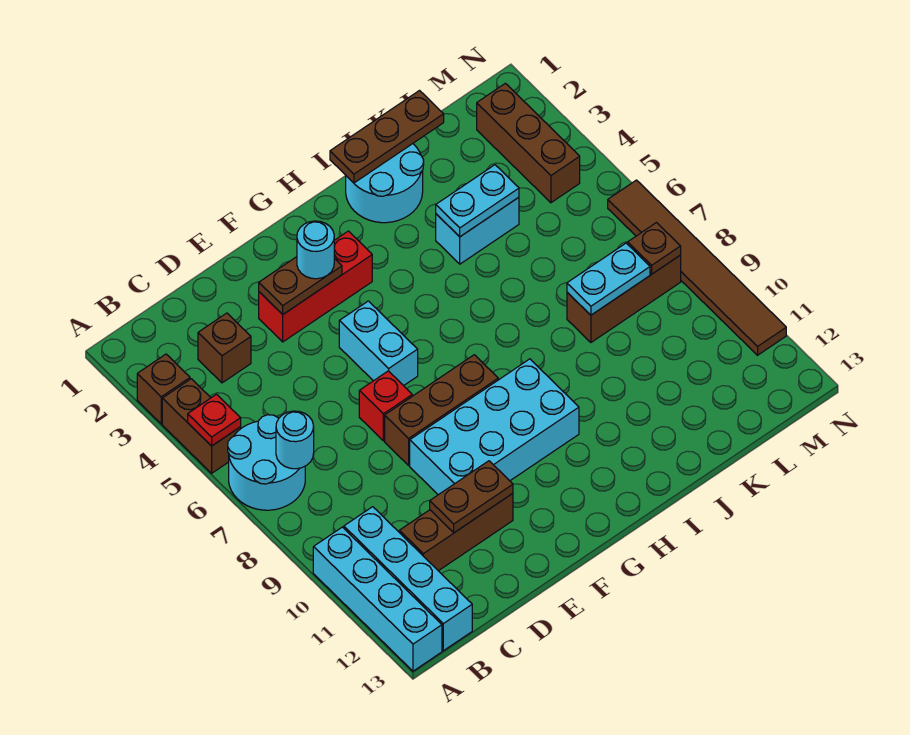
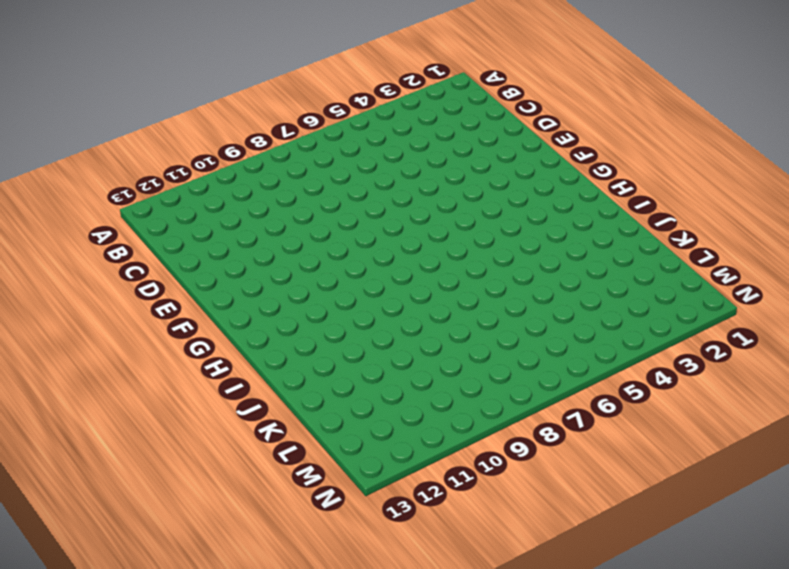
none -> brown 1x1 brick [137,354,190,424]
none -> brown 1x2 brick [162,379,241,473]
none -> cyan 2x2 round brick [228,415,305,510]

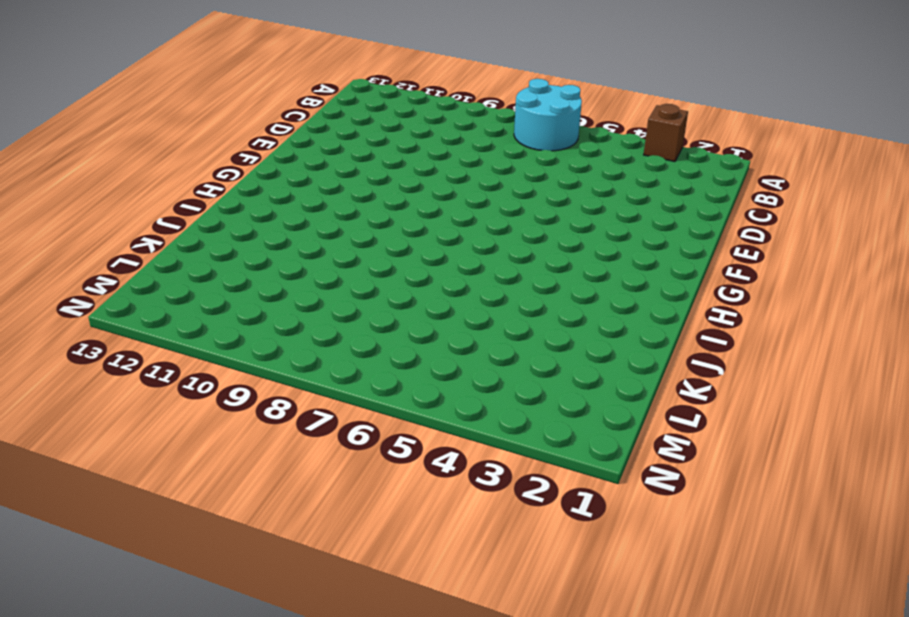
none -> brown 1x2 brick [162,379,241,473]
none -> cyan 1x4 brick [313,527,442,671]
none -> cyan 1x4 brick [344,507,472,651]

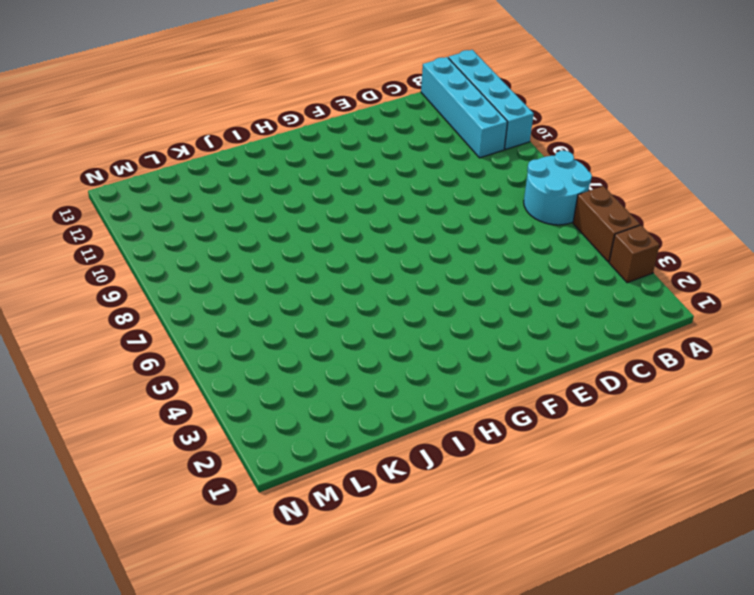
none -> brown 1x1 brick [198,313,251,383]
none -> brown 1x3 brick [399,493,513,571]
none -> red 1x3 brick [259,231,372,342]

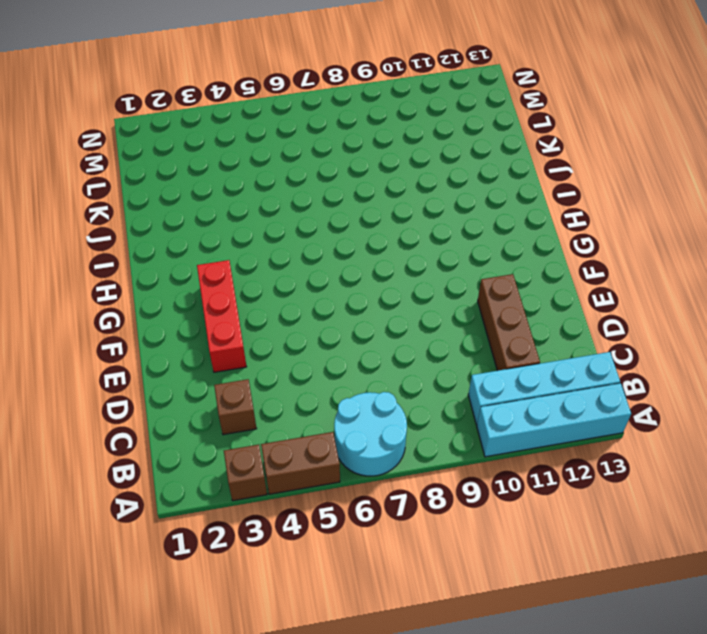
none -> red 1x1 brick [359,371,412,441]
none -> brown 1x3 brick [385,355,498,465]
none -> cyan 2x4 brick [410,359,579,495]

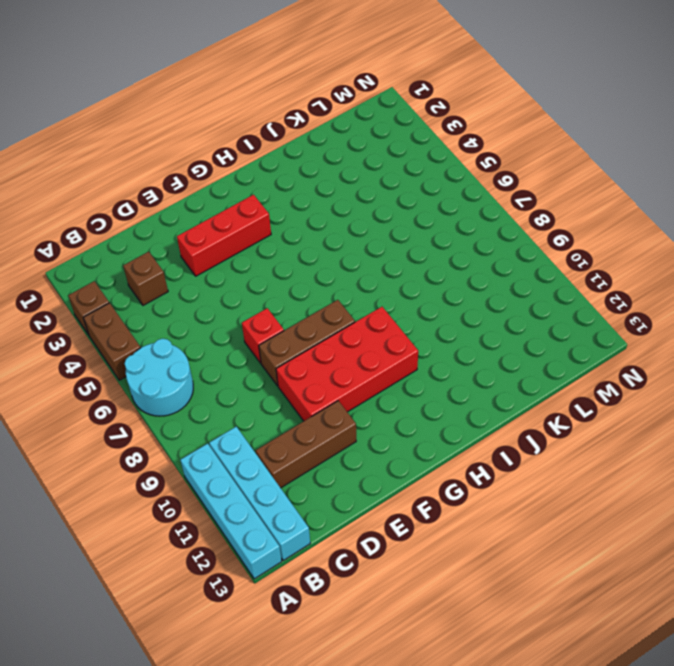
red 2x4 brick [276,307,418,421] -> cyan 2x4 brick [410,359,579,495]
none -> cyan 1x2 brick [339,301,418,386]
none -> cyan 2x2 round brick [346,144,424,223]
none -> cyan 1x2 brick [436,197,519,264]

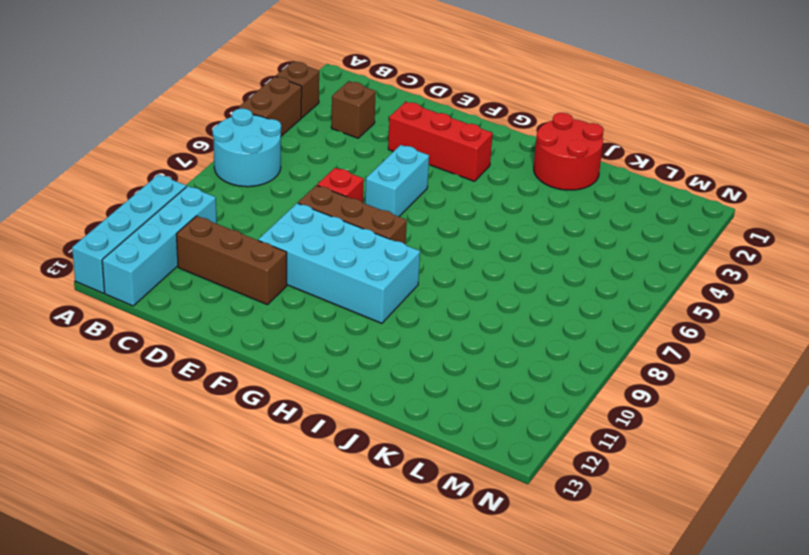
red 2x2 round brick [534,113,604,190] -> cyan 2x2 round brick [346,144,424,223]
none -> cyan 1x2 brick [436,197,519,264]
none -> brown 1x3 brick [567,255,681,342]
none -> brown 1x3 brick [477,83,580,203]

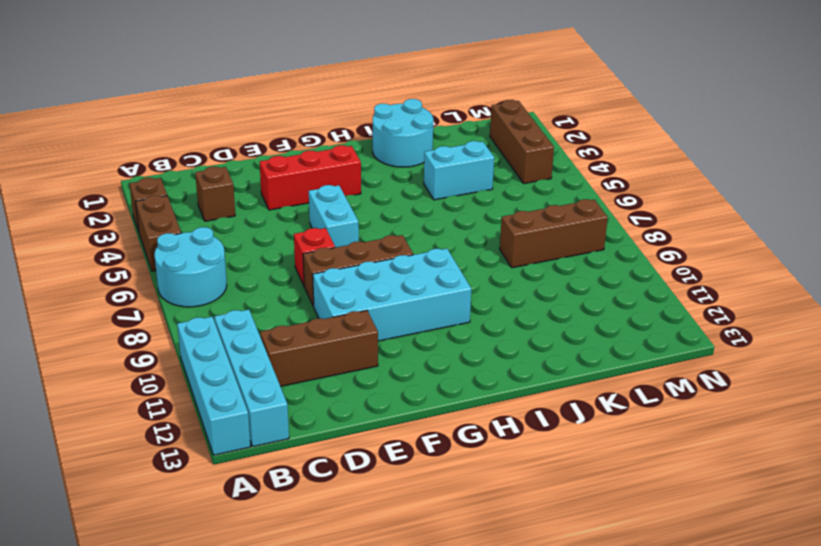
none -> brown 1x6 tile [608,180,786,355]
none -> red 1x1 plate [188,394,241,446]
none -> cyan 1x1 round brick [276,411,314,469]

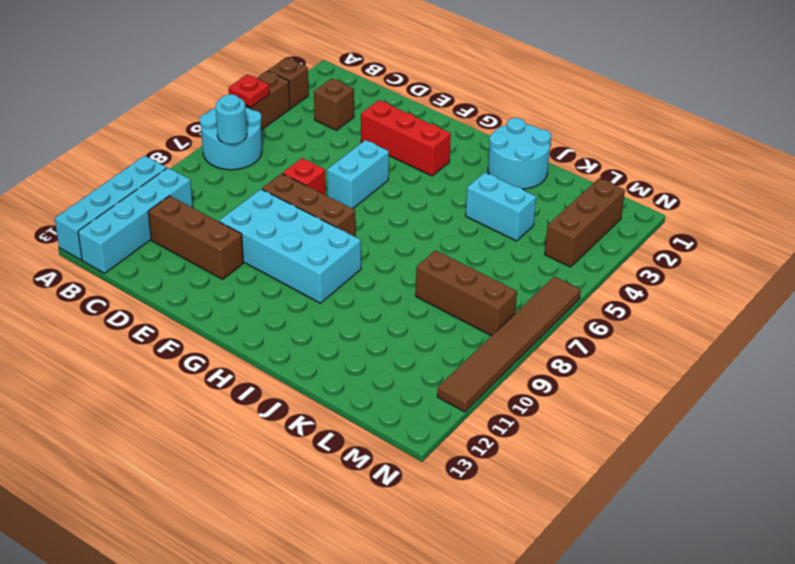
none -> brown 1x2 plate [430,461,513,533]
none -> brown 1x2 plate [259,257,342,314]
none -> brown 1x3 plate [330,91,444,183]

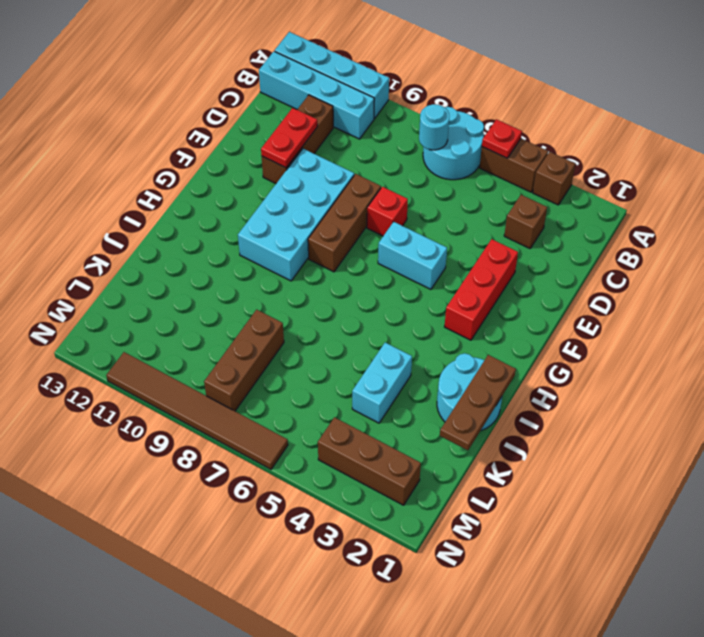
red 1x2 plate [261,108,317,168] -> brown 1x2 plate [430,461,513,533]
none -> brown 1x2 plate [259,257,342,314]
none -> cyan 1x2 plate [436,165,519,237]
none -> cyan 1x2 plate [567,243,650,315]

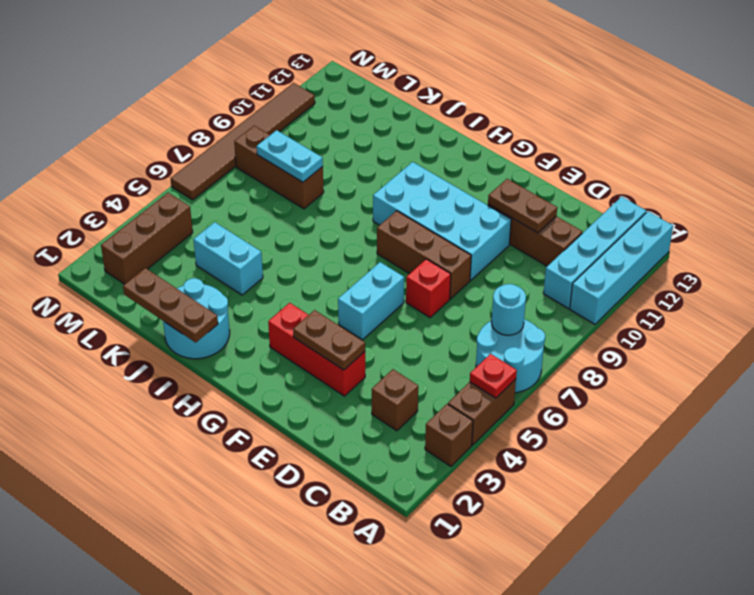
none -> cyan 1x2 plate [436,165,519,237]
none -> brown 1x1 plate [628,223,681,274]
none -> cyan 1x1 round brick [297,221,334,279]

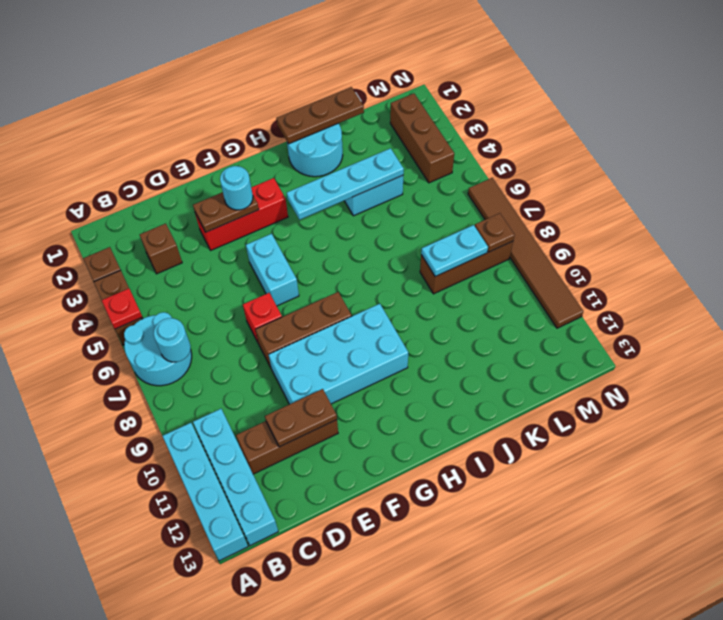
cyan 1x4 plate [287,148,404,220] -> cyan 1x2 plate [436,165,519,237]

